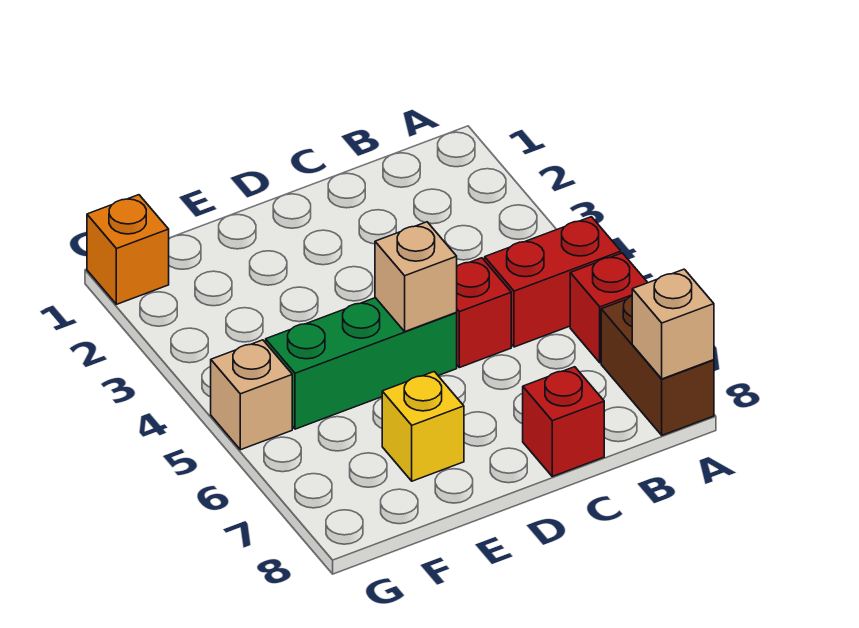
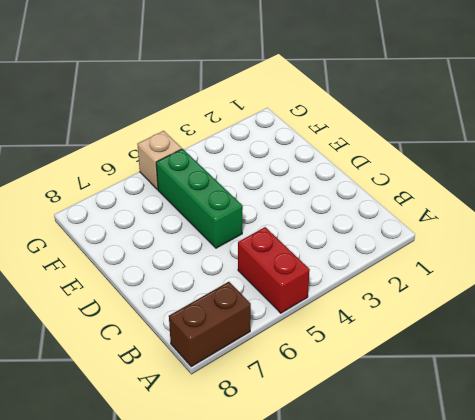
none -> red 1x1 brick [570,253,648,363]
none -> red 1x1 brick [456,258,511,368]

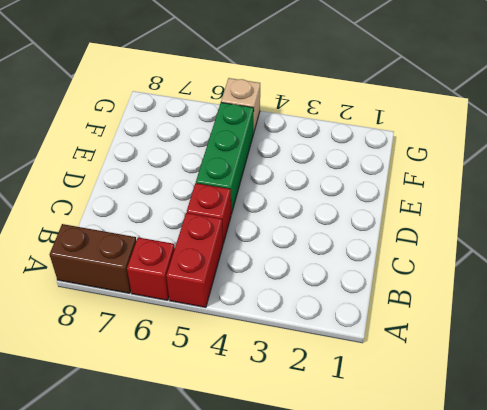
none -> red 1x1 brick [523,367,604,476]
none -> yellow 1x1 brick [382,372,464,481]

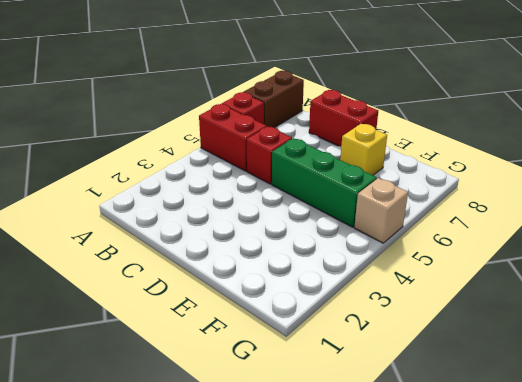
red 1x2 brick [309,90,378,147] -> red 1x1 brick [523,367,604,476]
none -> orange 1x1 brick [87,195,169,304]
none -> tan 1x1 brick [632,269,714,379]

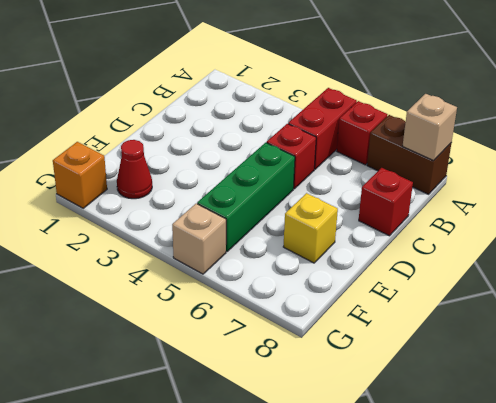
red 1x1 cone [117,140,152,199] -> none
none -> tan 1x1 brick [375,222,457,331]

